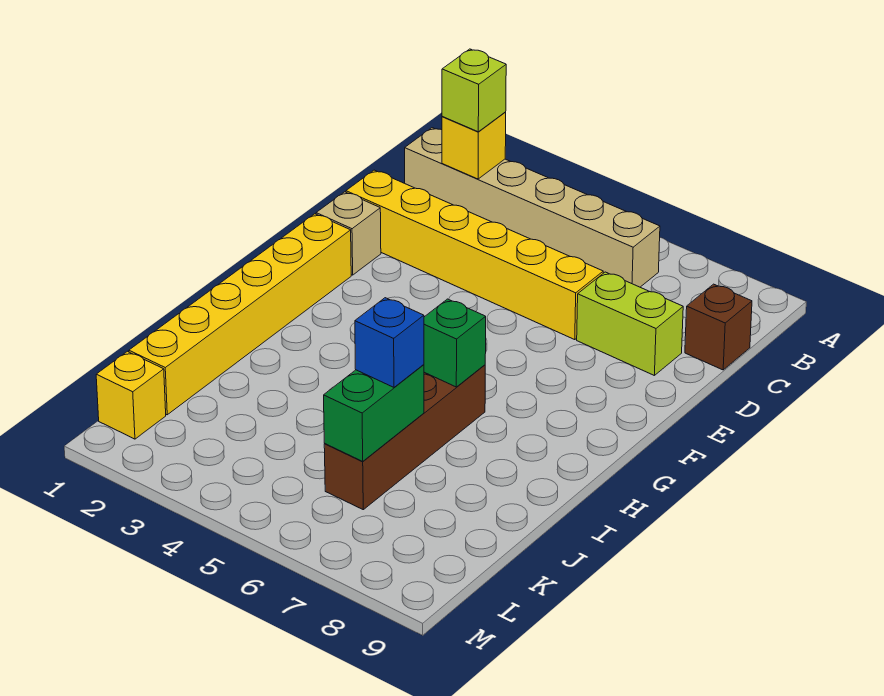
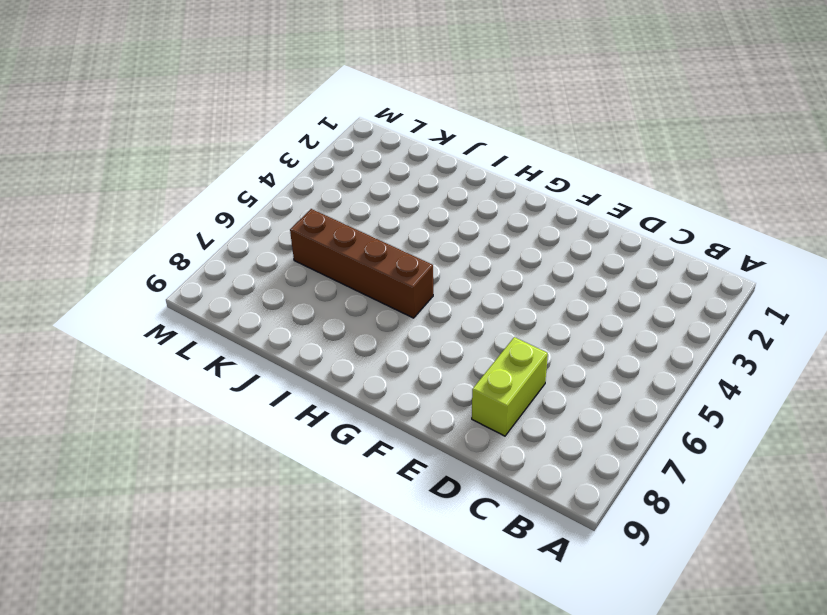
none -> tan 1x6 brick [405,128,660,287]
none -> brown 1x1 brick [685,284,752,370]
none -> yellow 1x6 brick [346,170,603,340]

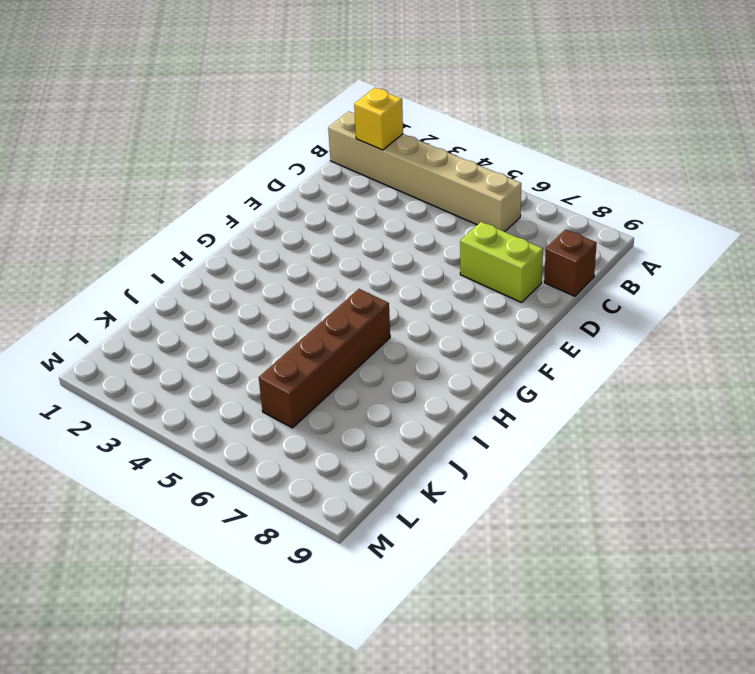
none -> yellow 1x6 brick [346,170,603,340]
none -> tan 1x1 brick [316,192,381,275]
none -> yellow 1x6 brick [129,214,351,415]

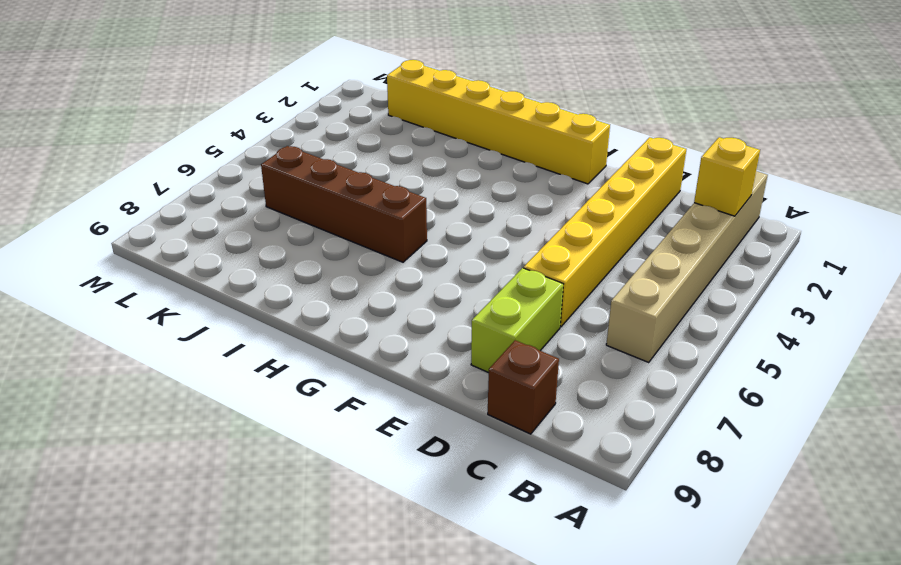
none -> tan 1x1 brick [316,192,381,275]
none -> yellow 1x1 brick [96,351,166,439]
none -> green 1x1 brick [424,299,486,387]

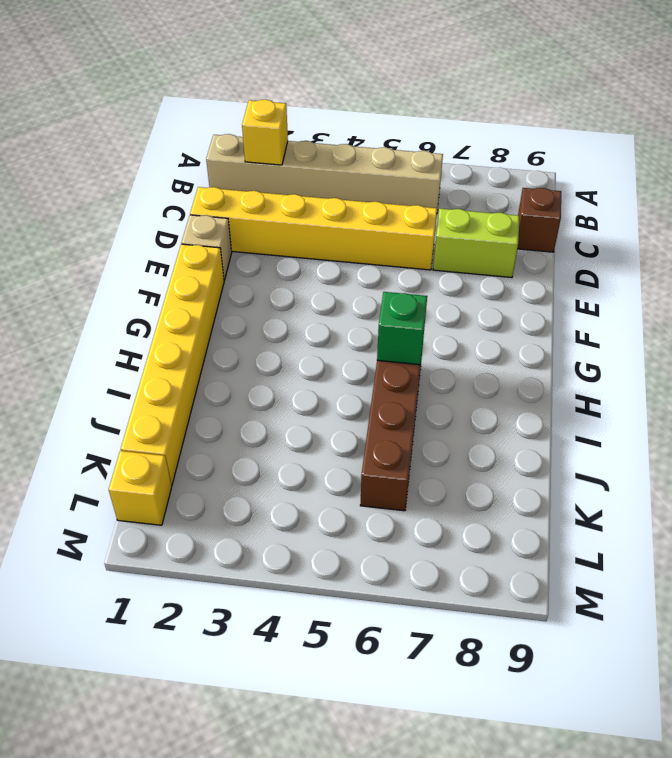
none -> green 1x2 brick [324,365,424,462]
none -> lime 1x1 brick [442,49,506,132]
none -> blue 1x1 brick [355,298,424,387]

